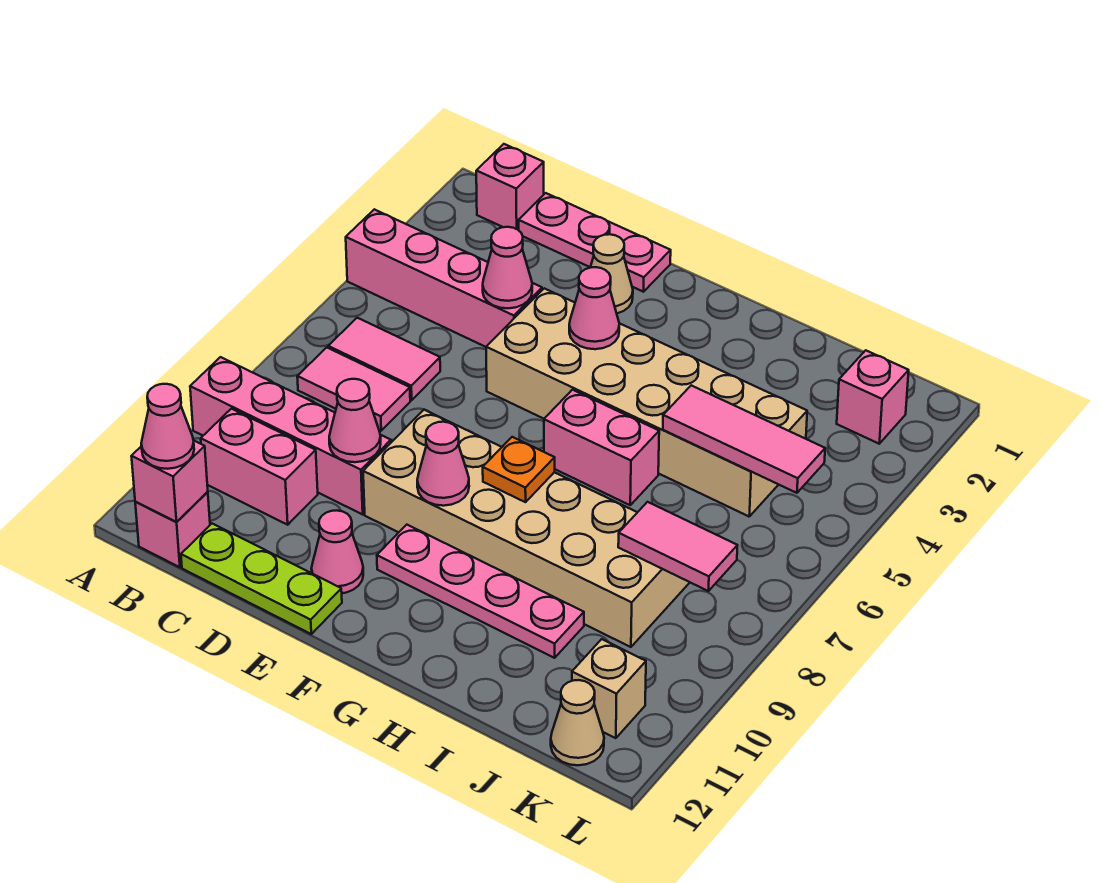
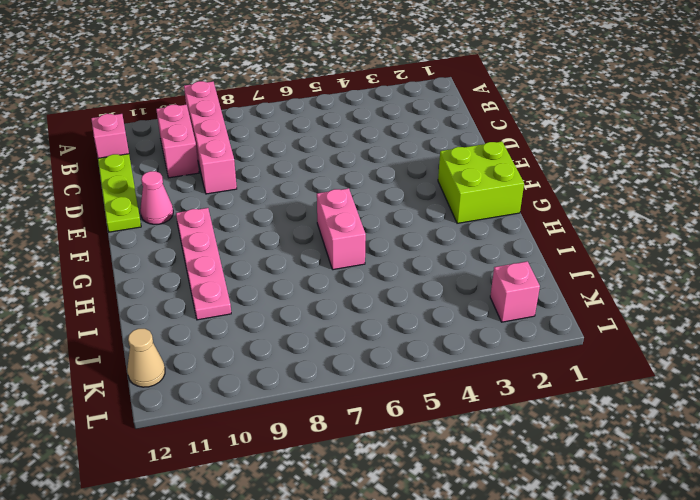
lime 2x2 brick [438,142,524,223] -> none
none -> pink 1x4 brick [346,209,542,347]
none -> pink 1x1 brick [476,144,544,230]
none -> pink 1x2 tile [328,318,440,400]

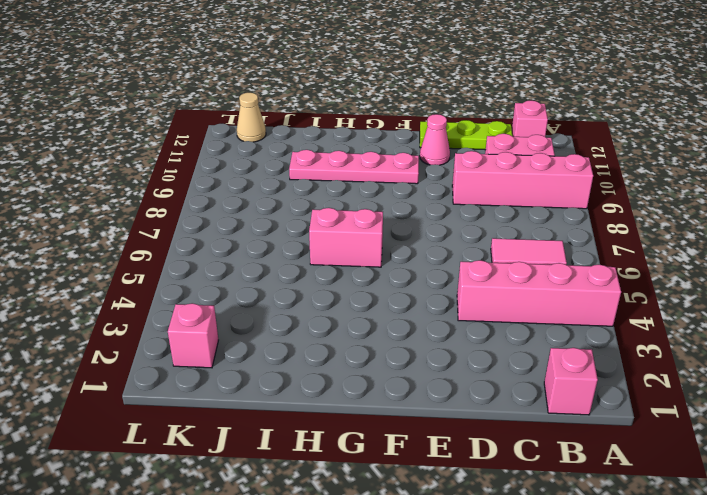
none -> pink 1x2 tile [297,348,410,431]
none -> pink 1x3 plate [519,193,671,292]
none -> tan 1x1 cone [590,234,633,313]

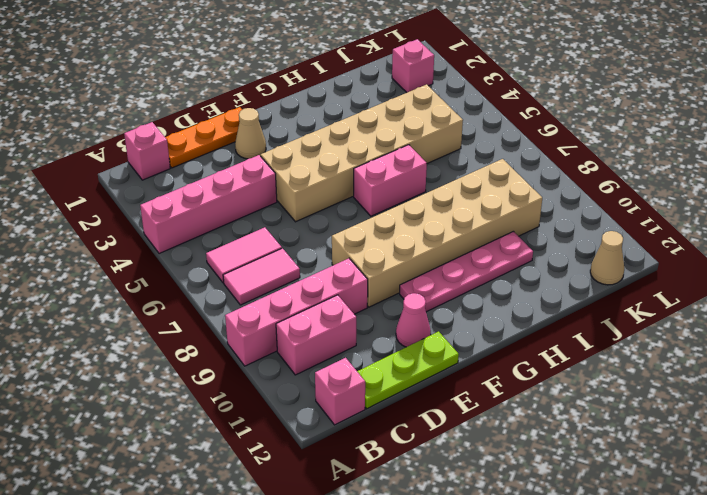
orange 1x3 plate [165,107,242,168] -> pink 1x3 plate [519,193,671,292]
none -> tan 1x1 brick [572,639,646,738]
none -> pink 1x1 brick [131,440,208,522]
none -> pink 1x1 cone [483,227,532,308]

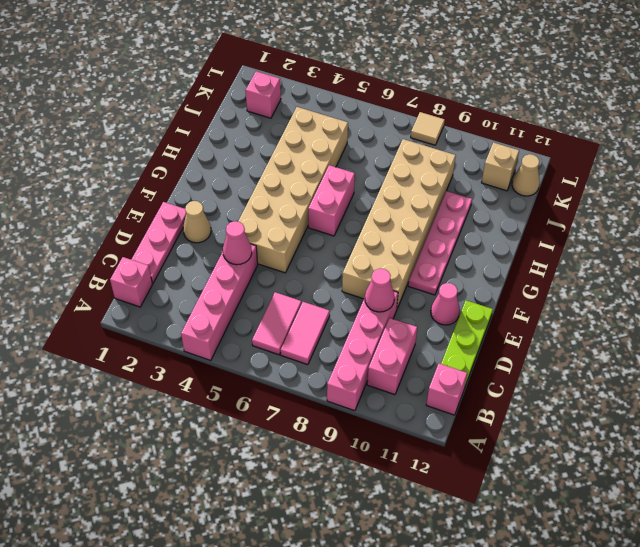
tan 1x1 tile [411,112,445,145] -> none
none -> pink 1x1 brick [131,440,208,522]
none -> pink 1x1 cone [569,267,619,349]
none -> pink 1x1 cone [417,422,469,506]

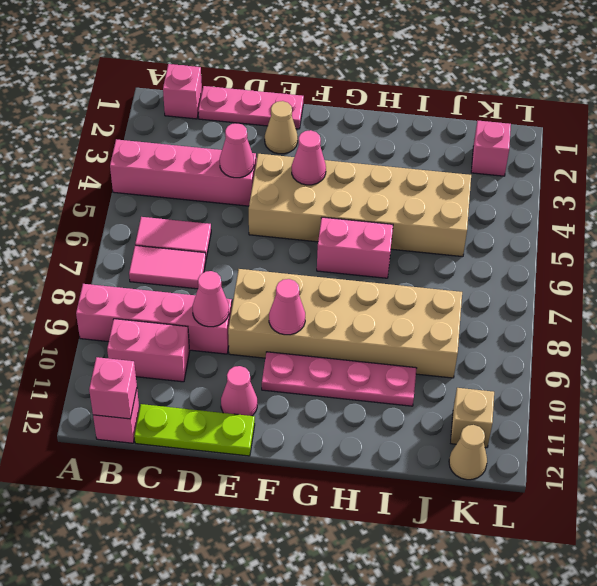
none -> orange 1x1 plate [483,437,555,502]
none -> pink 1x3 tile [663,385,825,493]
none -> pink 1x2 tile [618,502,737,591]

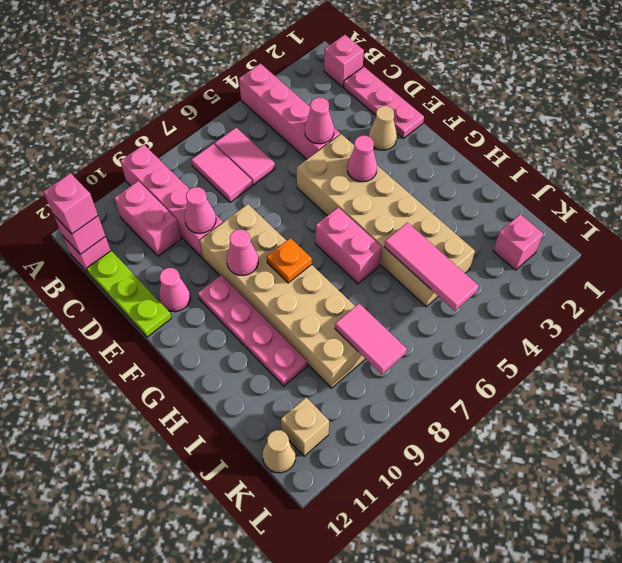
pink 1x1 brick [44,173,98,234] -> pink 1x1 cone [141,384,194,469]

